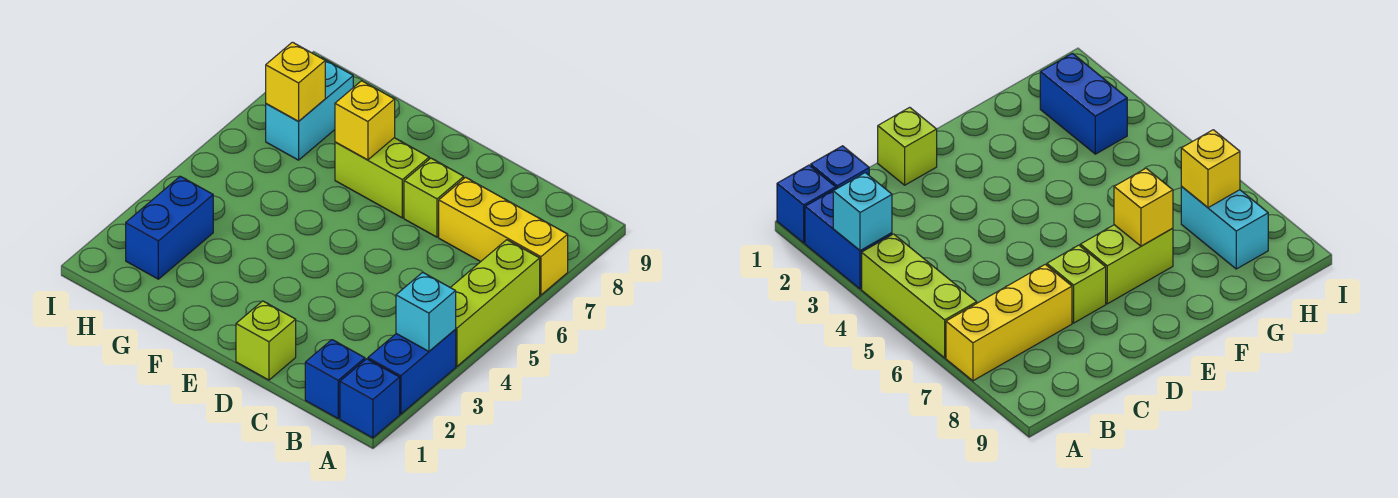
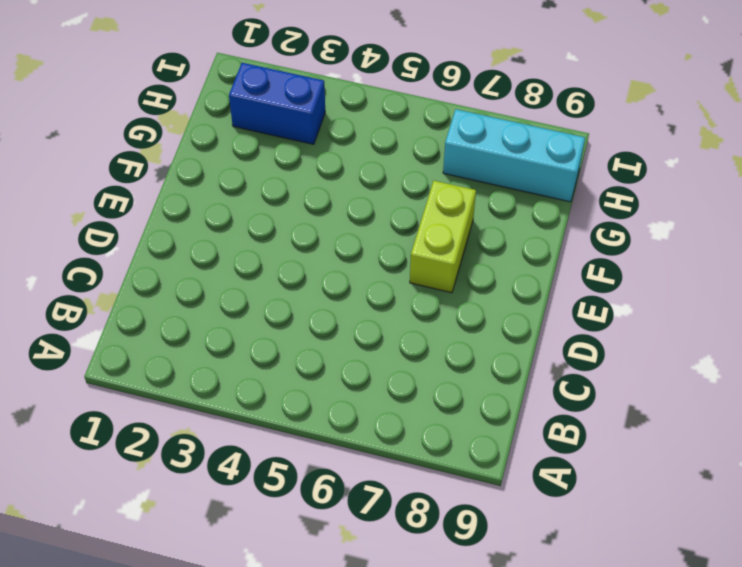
cyan 1x3 brick [443,109,585,202] -> cyan 1x2 brick [266,57,353,160]
none -> blue 1x1 brick [340,359,400,438]
none -> blue 1x2 brick [368,330,456,414]
none -> lime 1x3 brick [450,240,540,366]

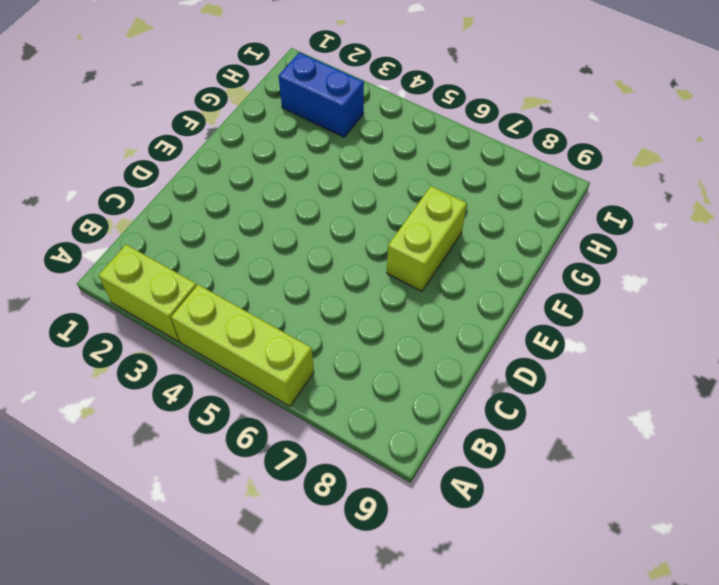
lime 1x2 brick [99,245,197,342] -> blue 1x2 brick [368,330,456,414]
none -> blue 1x1 brick [340,359,400,438]
none -> yellow 1x3 brick [439,177,568,295]
none -> blue 1x1 brick [305,340,365,418]

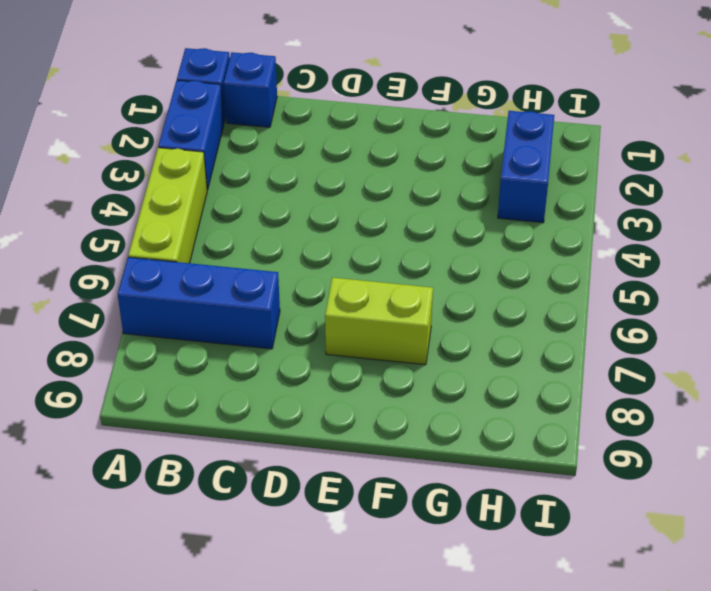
blue 1x3 brick [118,257,280,349] -> yellow 1x3 brick [439,177,568,295]
none -> lime 1x1 brick [236,301,296,380]
none -> lime 1x1 brick [404,158,464,237]
none -> cyan 1x2 brick [266,57,353,160]

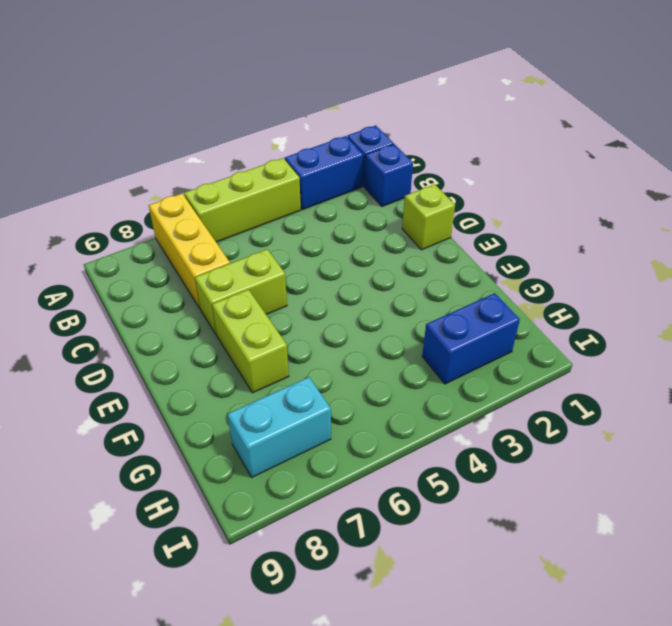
lime 1x2 brick [195,249,287,335] -> lime 1x1 brick [404,158,464,237]
none -> cyan 1x1 brick [396,272,456,351]
none -> yellow 1x1 brick [335,81,395,160]
none -> yellow 1x1 brick [266,42,325,121]

